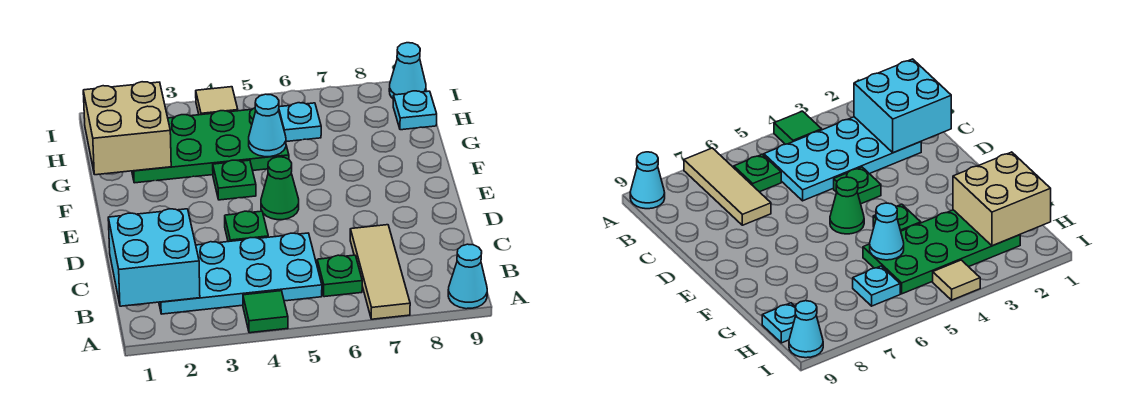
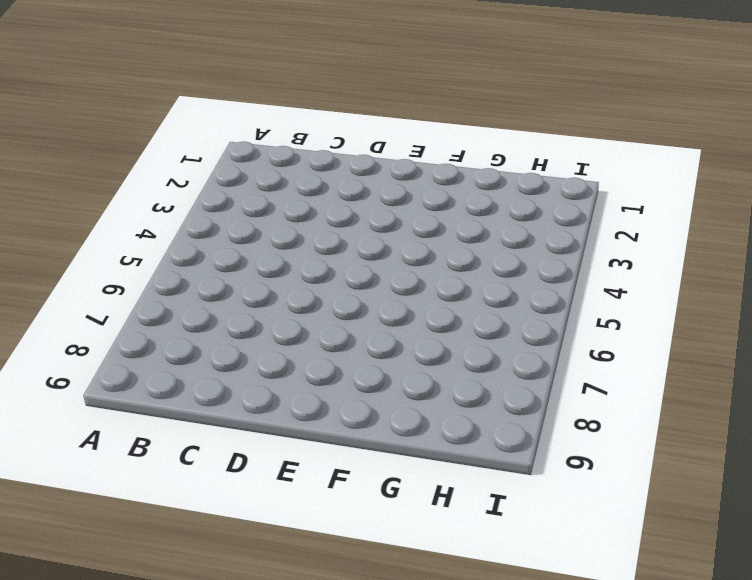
none -> green 1x1 tile [243,291,288,333]
none -> tan 1x3 tile [350,225,410,319]
none -> cyan 1x1 cone [448,244,487,309]

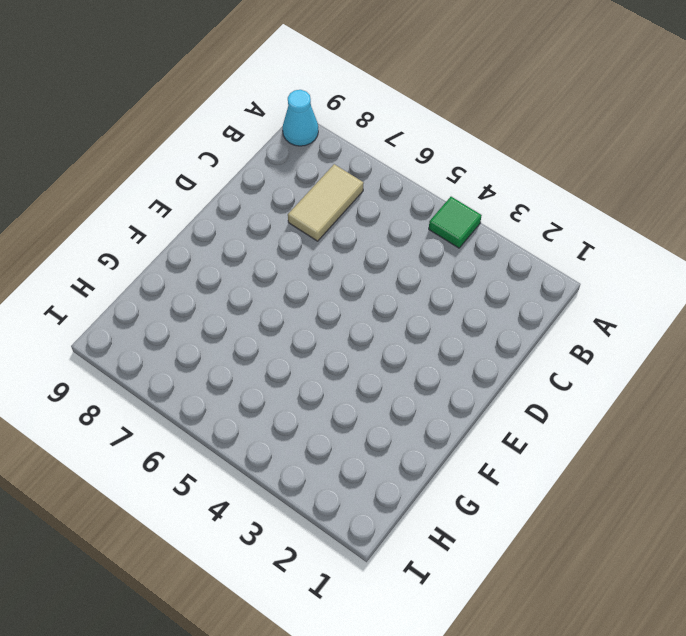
tan 1x2 tile [288,164,364,241] -> tan 1x3 tile [350,225,410,319]
none -> cyan 2x4 plate [159,233,322,314]
none -> green 1x1 plate [317,255,362,297]
none -> green 1x1 plate [225,211,268,242]

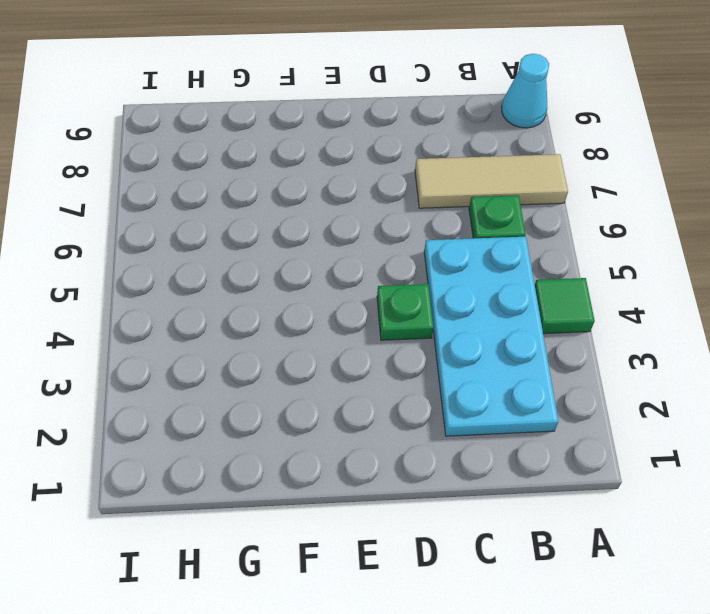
none -> green 1x1 cone [261,157,299,220]
none -> green 1x1 plate [213,160,256,200]
none -> green 2x4 plate [132,108,289,183]

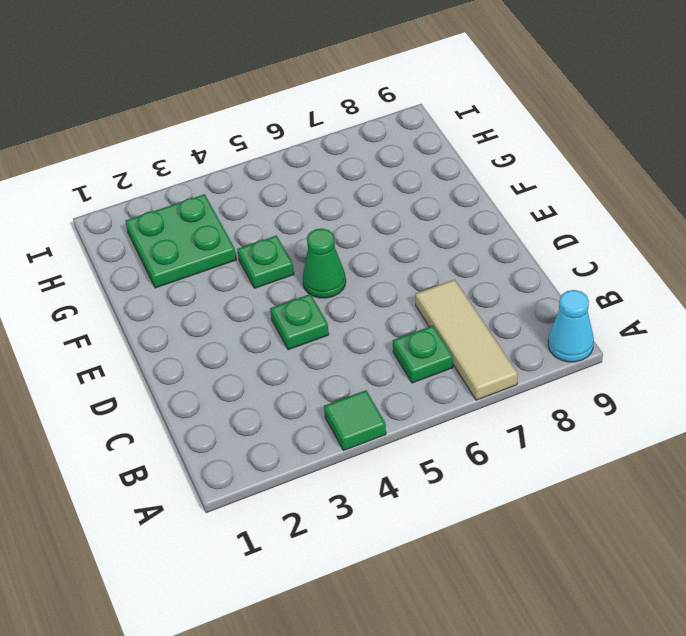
green 2x2 plate [126,194,236,288] -> green 2x4 plate [132,108,289,183]
none -> cyan 2x4 plate [159,233,322,314]
none -> cyan 1x1 plate [279,103,321,142]
none -> cyan 1x1 plate [393,91,437,130]

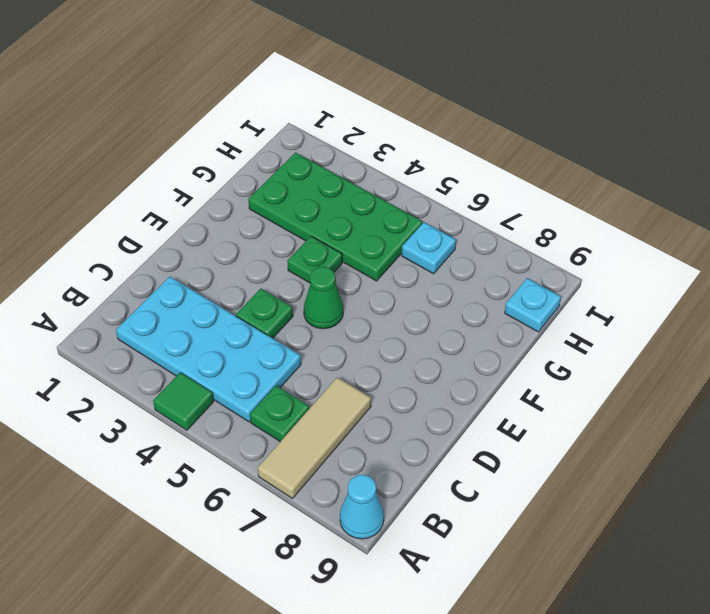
none -> tan 1x1 tile [196,87,238,115]
none -> cyan 1x1 cone [389,43,426,98]
none -> cyan 2x2 brick [108,209,200,306]

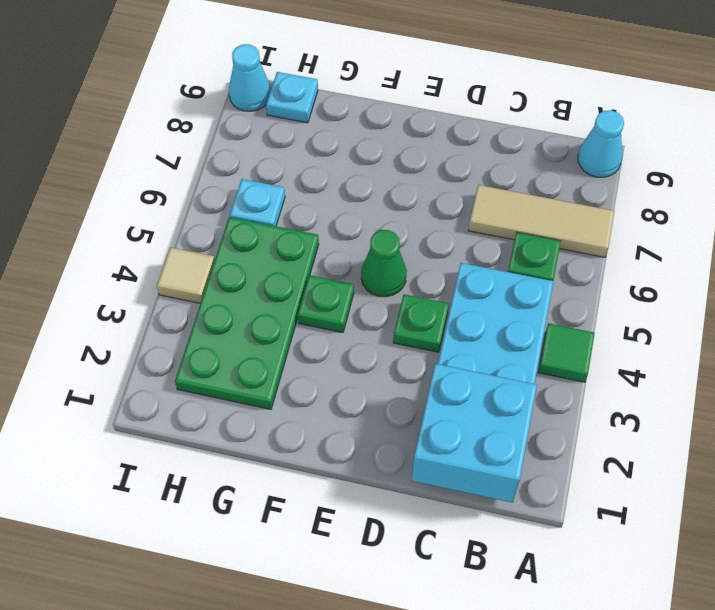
none -> tan 2x2 brick [83,82,171,175]
none -> cyan 1x1 cone [249,94,286,157]

